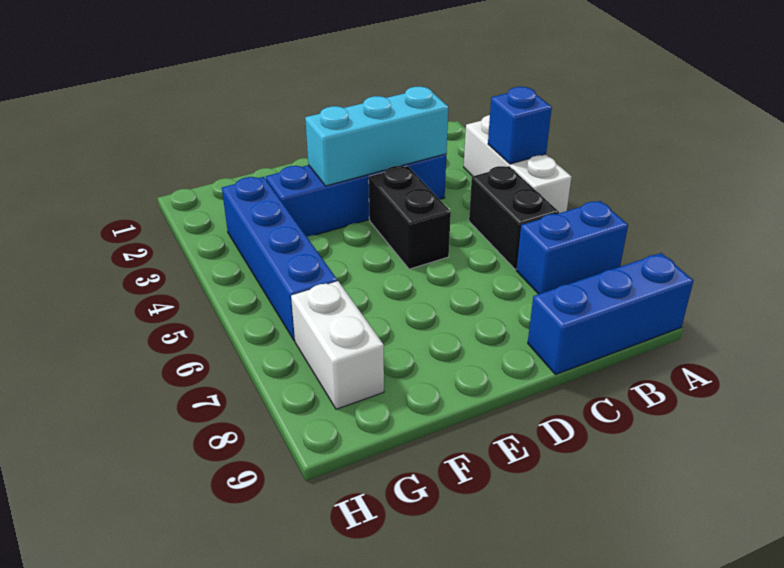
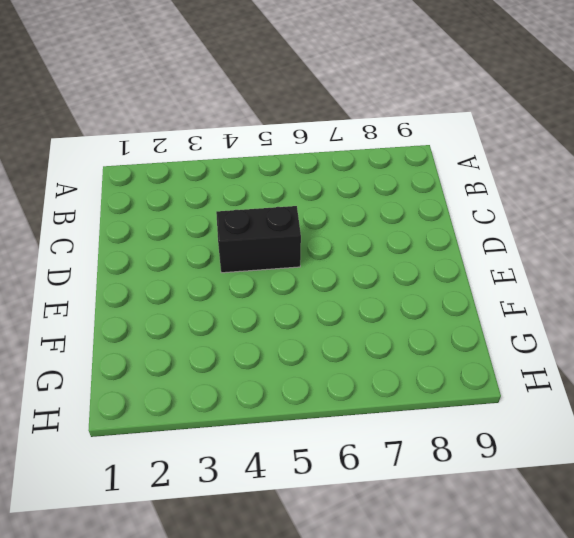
none -> white 1x3 brick [464,115,572,213]
none -> blue 1x2 brick [516,201,628,294]

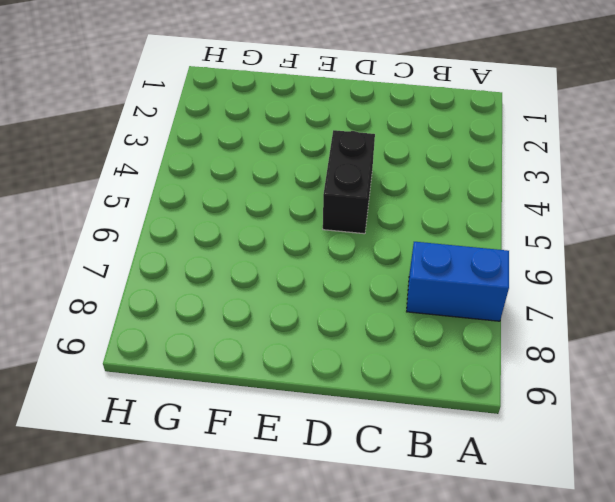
none -> white 1x3 brick [464,115,572,213]
none -> blue 1x3 brick [528,253,693,375]

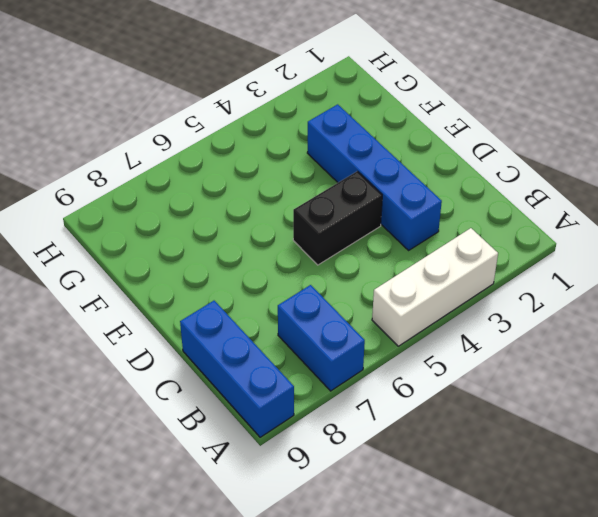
none -> black 1x2 brick [469,166,559,269]
none -> blue 1x4 brick [222,177,337,341]

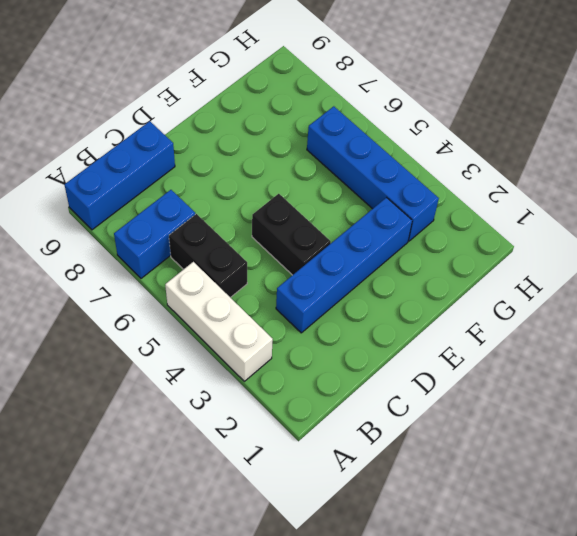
none -> white 1x2 brick [291,281,384,409]
none -> blue 1x1 brick [488,87,552,164]

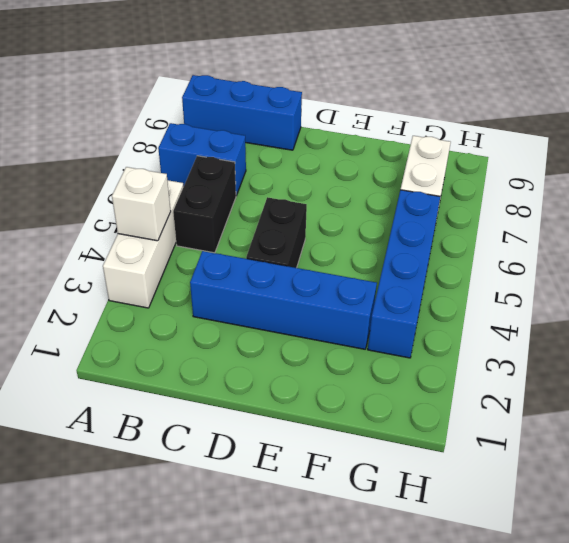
white 1x1 brick [112,167,171,241] -> blue 1x1 brick [488,87,552,164]
none -> cyan 1x3 brick [305,86,448,186]

